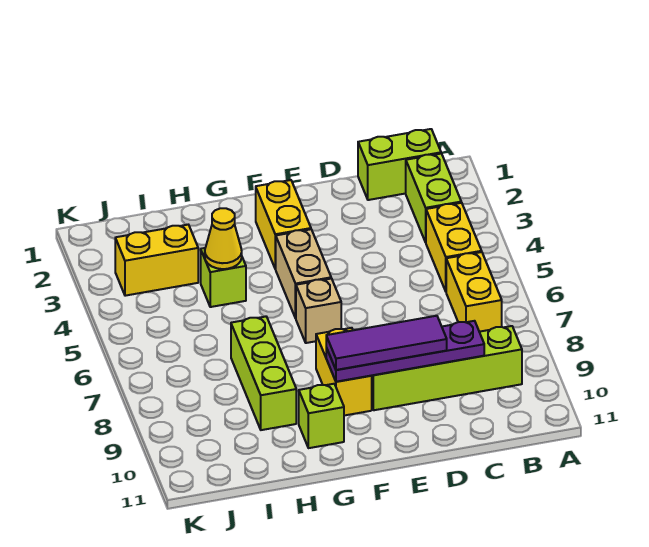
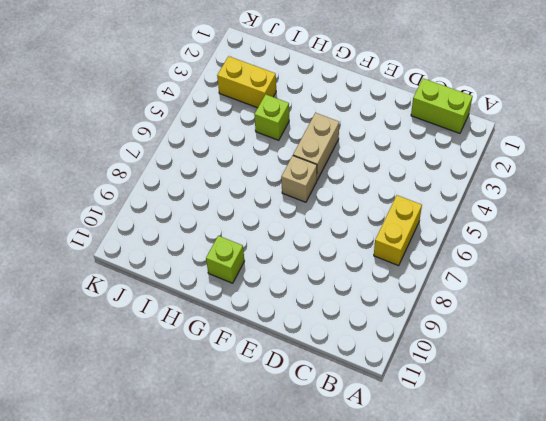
none -> lime 1x2 brick [406,154,461,242]
none -> yellow 1x2 brick [426,203,482,291]
none -> lime 1x4 brick [372,326,522,410]

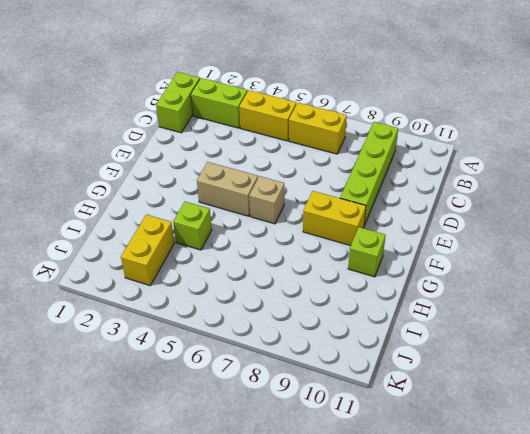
none -> yellow 1x2 brick [256,180,311,269]
none -> lime 1x3 brick [231,317,296,430]
none -> purple 1x4 plate [326,321,484,382]

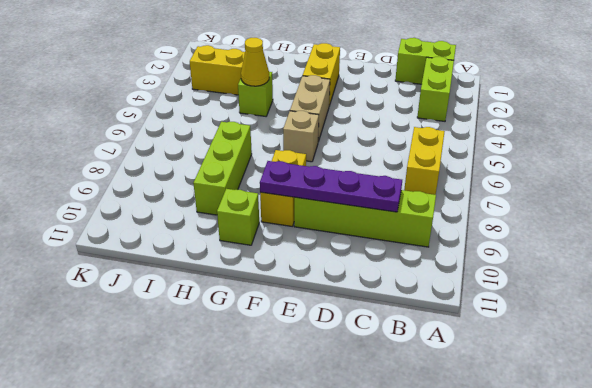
none -> yellow 1x2 brick [426,203,482,291]
none -> purple 1x3 tile [326,316,447,370]

